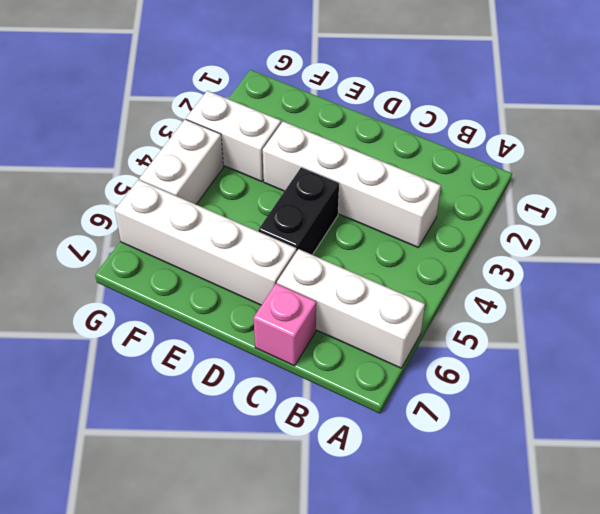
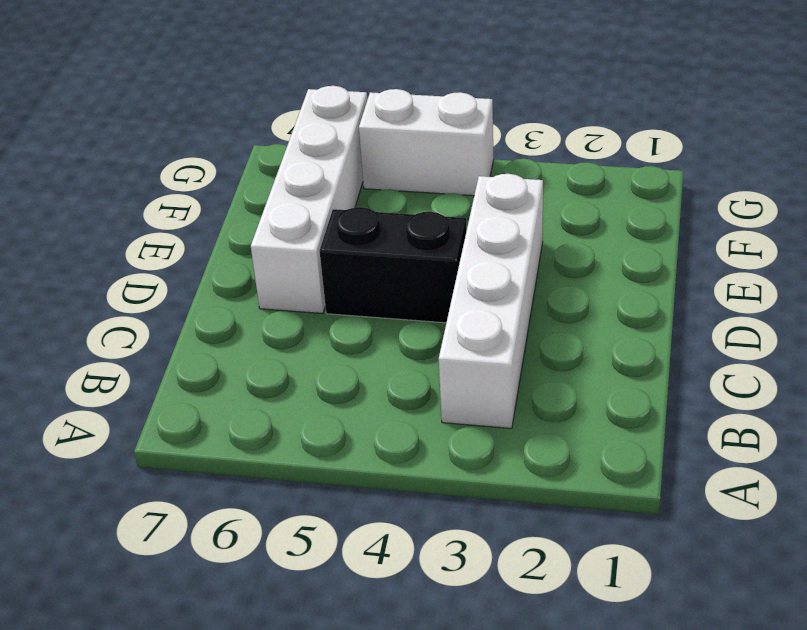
none -> white 1x3 brick [277,249,425,368]
none -> pink 1x1 brick [254,284,316,366]

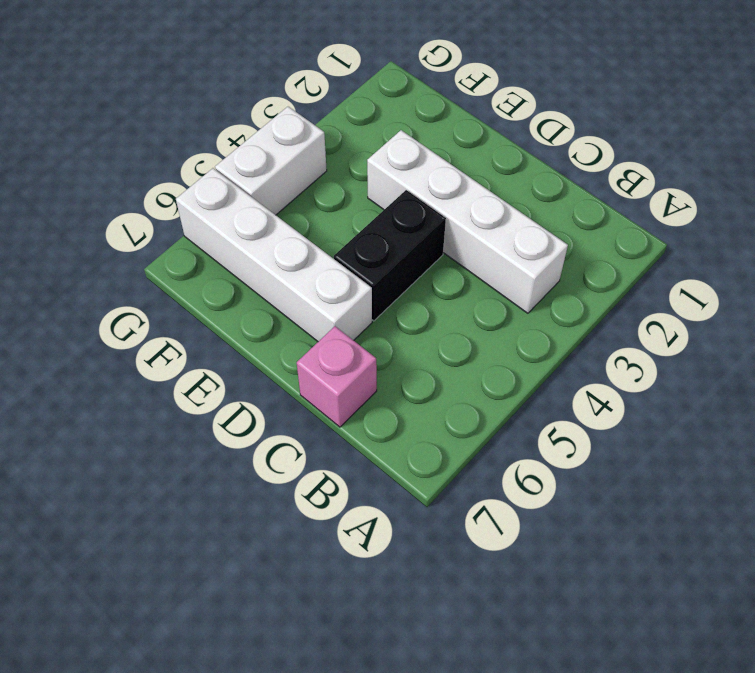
none -> white 1x3 brick [277,249,425,368]
none -> white 1x2 brick [186,91,281,182]

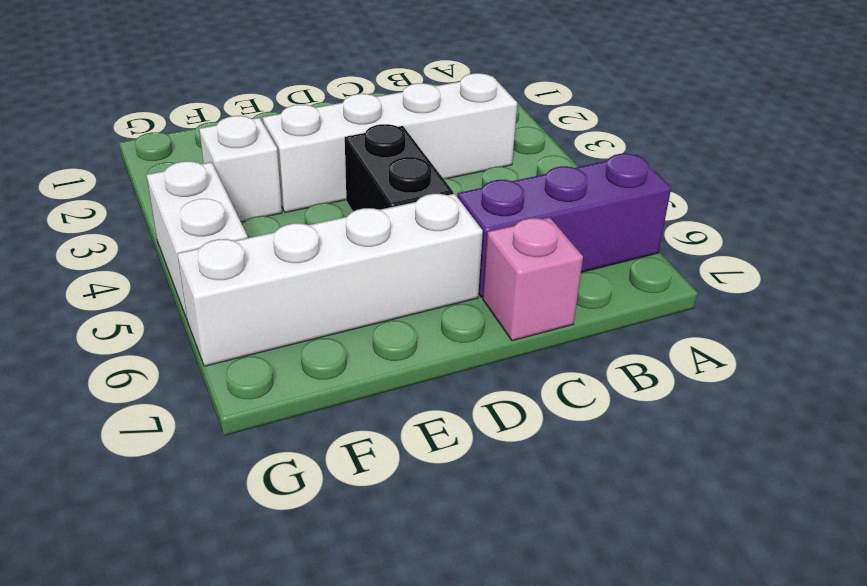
purple 1x3 brick [458,154,671,297] -> white 1x3 brick [277,249,425,368]
white 1x1 brick [199,116,282,222] -> white 1x2 brick [186,91,281,182]

